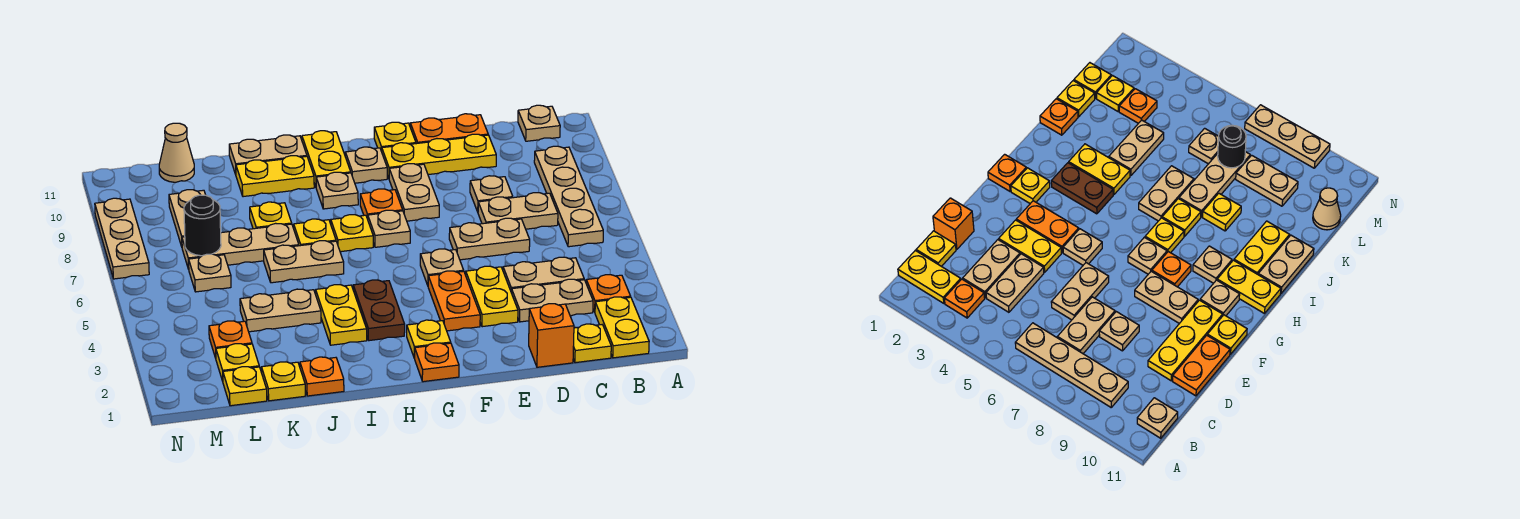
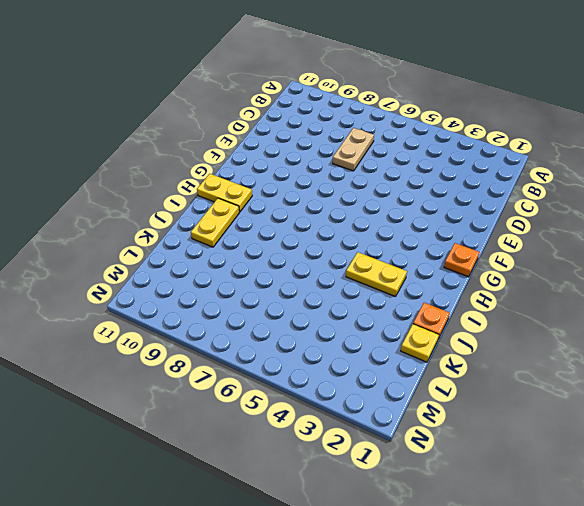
none -> yellow 1x2 plate [595,297,649,358]
none -> orange 1x1 plate [586,275,631,312]
none -> tan 1x4 plate [534,146,603,247]
none -> tan 1x1 plate [518,105,560,141]

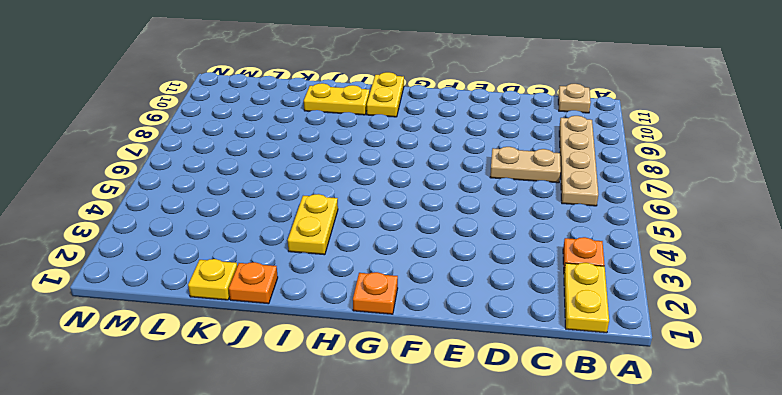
none -> yellow 1x1 plate [573,324,611,363]
none -> tan 1x2 plate [512,279,593,322]
none -> tan 1x2 plate [503,257,584,293]
none -> orange 1x1 brick [529,304,574,367]

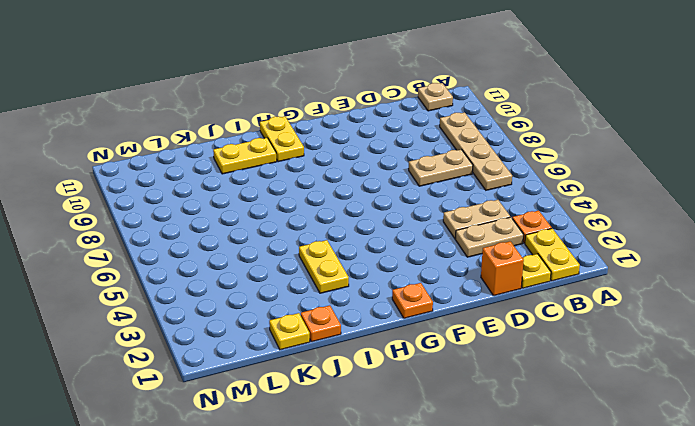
none -> tan 1x2 plate [449,218,530,260]
none -> tan 1x1 plate [470,176,513,212]
none -> yellow 1x3 plate [382,134,496,178]
none -> orange 1x2 plate [410,114,488,144]

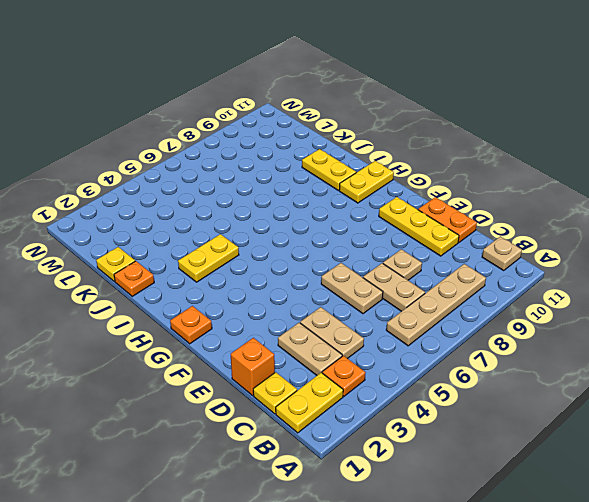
none -> yellow 1x2 plate [466,266,518,327]
none -> orange 1x2 plate [428,271,480,331]
none -> tan 1x1 plate [420,249,464,285]
none -> tan 1x2 plate [389,164,439,221]

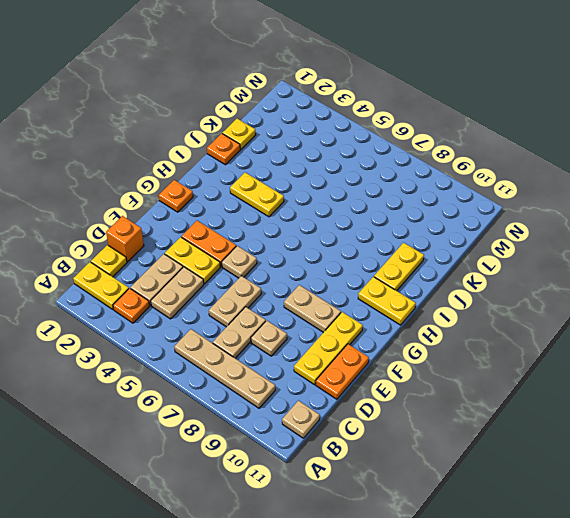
none -> yellow 1x1 plate [374,122,416,151]
none -> yellow 1x1 plate [407,320,451,358]
none -> tan 1x1 plate [368,210,410,247]
none -> orange 1x1 plate [360,189,403,219]

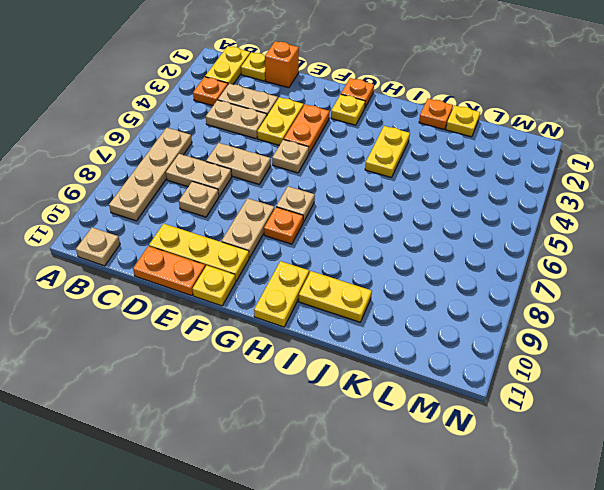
none -> tan 1x1 plate [345,147,387,183]
none -> brown 1x2 plate [353,280,405,341]
none -> yellow 1x1 plate [331,215,373,252]
none -> tan 1x1 plate [316,172,358,209]

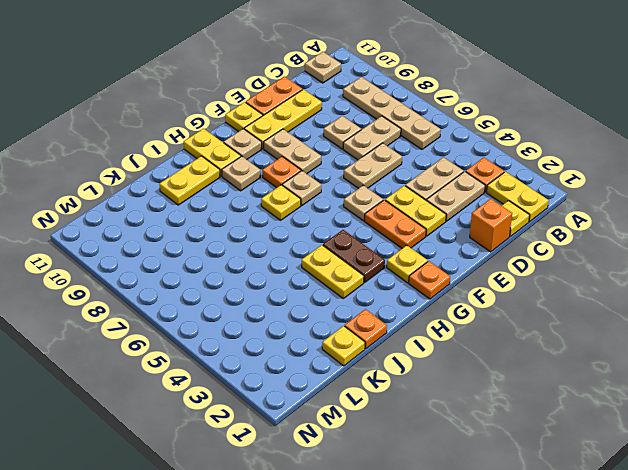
none -> tan 1x2 plate [264,241,344,283]
none -> yellow 1x1 plate [294,219,336,246]
none -> tan 1x2 plate [229,135,307,174]
none -> tan 1x2 plate [240,289,321,332]

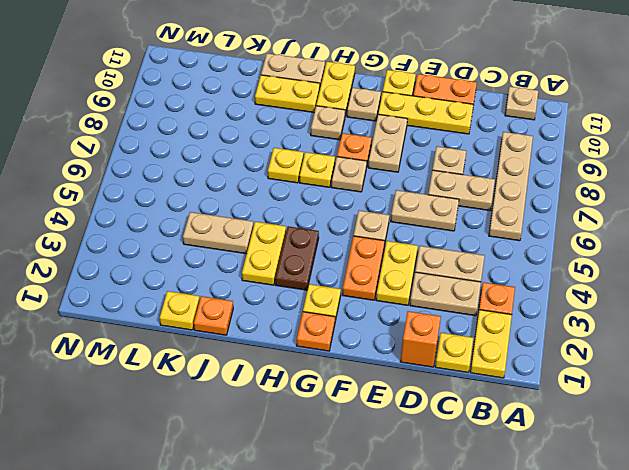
none -> tan 1x2 plate [264,241,344,283]
none -> tan 1x3 plate [182,223,299,269]
none -> yellow 1x1 plate [250,202,292,229]
none -> yellow 1x1 plate [223,367,267,406]

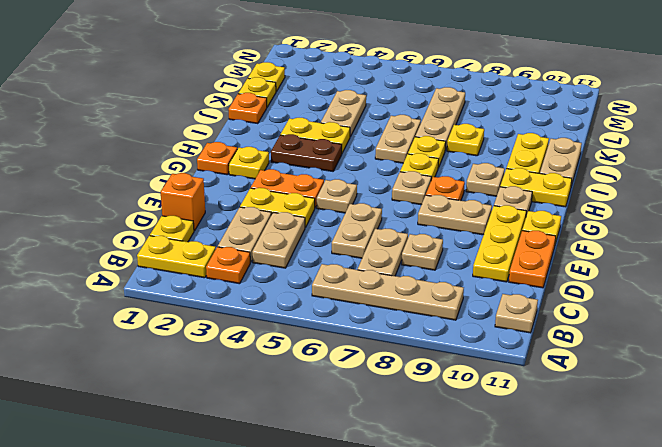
none -> yellow 1x1 plate [216,344,259,381]
none -> orange 1x1 plate [209,321,252,358]
none -> tan 1x1 plate [189,254,231,292]
none -> tan 1x2 plate [169,190,205,247]

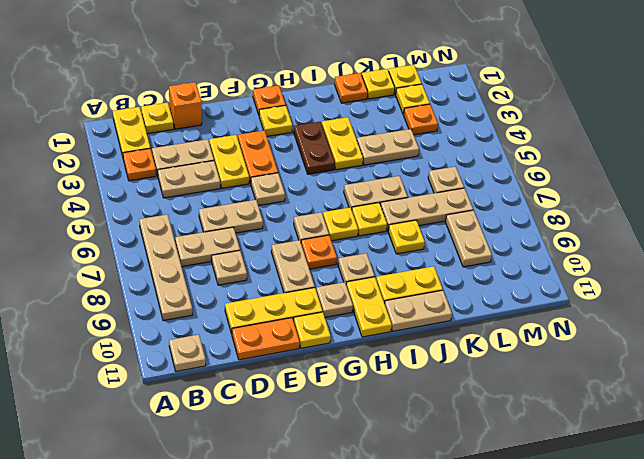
none -> tan 1x1 cone [159,123,194,182]
none -> tan 1x3 plate [95,198,149,279]
none -> black 1x1 round brick [184,195,221,256]

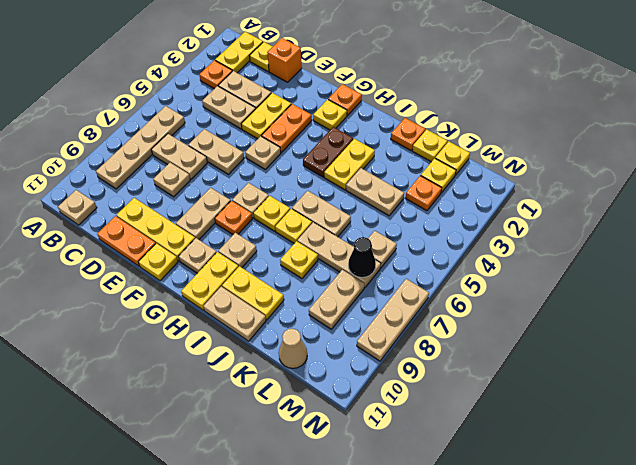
black 1x1 cone [348,237,376,277] -> black 1x1 round brick [184,195,221,256]

